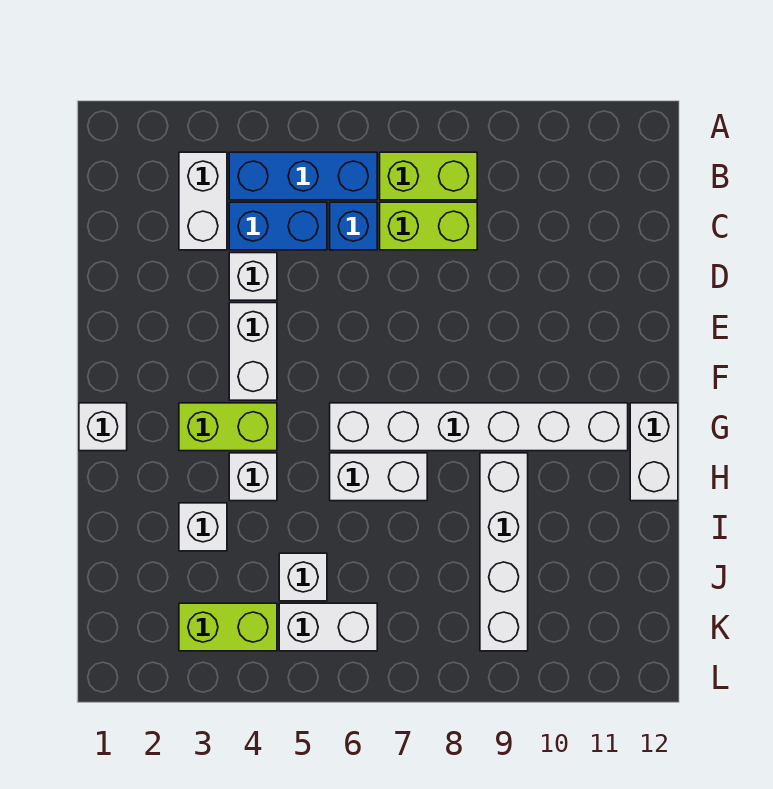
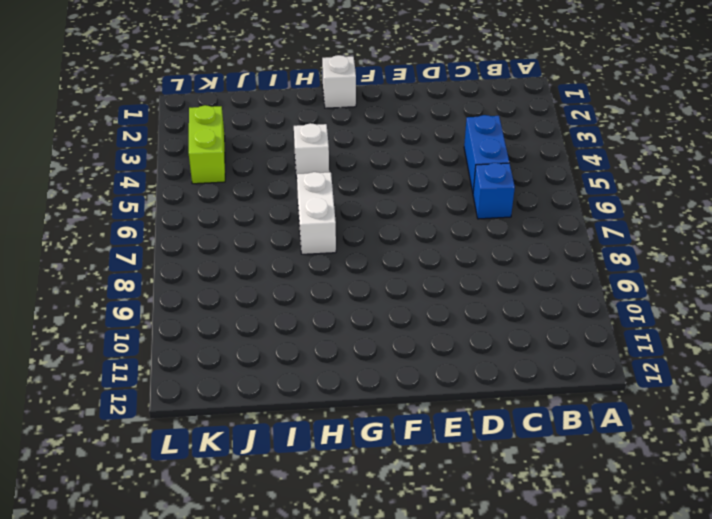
none -> white 1x2 brick [179,152,227,250]
none -> blue 1x3 brick [229,152,377,200]
none -> lime 1x2 brick [380,152,477,200]

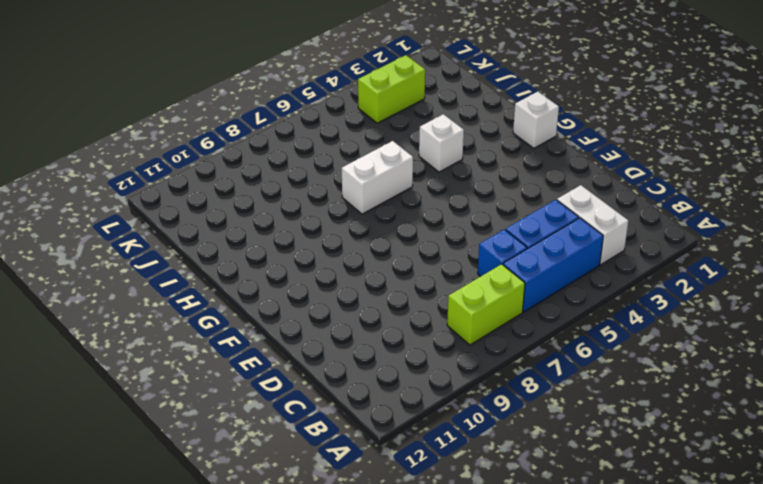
none -> lime 1x2 brick [380,202,477,250]
none -> white 1x1 brick [229,253,277,300]
none -> white 1x2 brick [229,303,277,400]

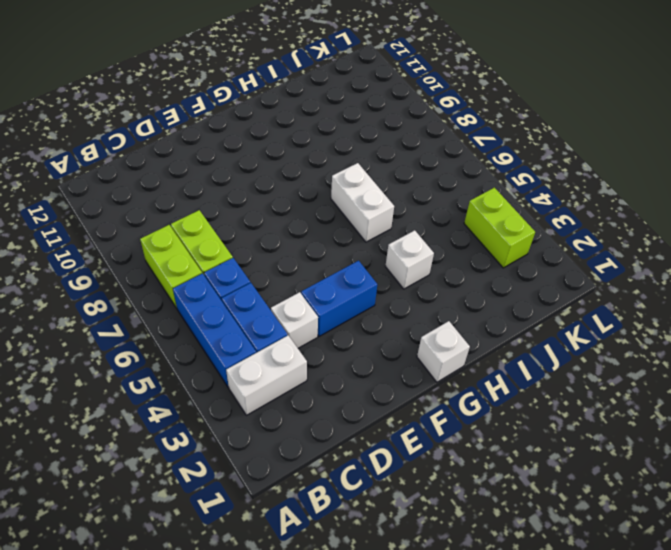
blue 1x2 brick [301,261,377,336] -> white 1x2 brick [229,303,277,400]
none -> lime 1x2 brick [179,403,277,451]
none -> white 1x6 brick [330,403,628,451]
none -> white 1x2 brick [630,403,678,501]

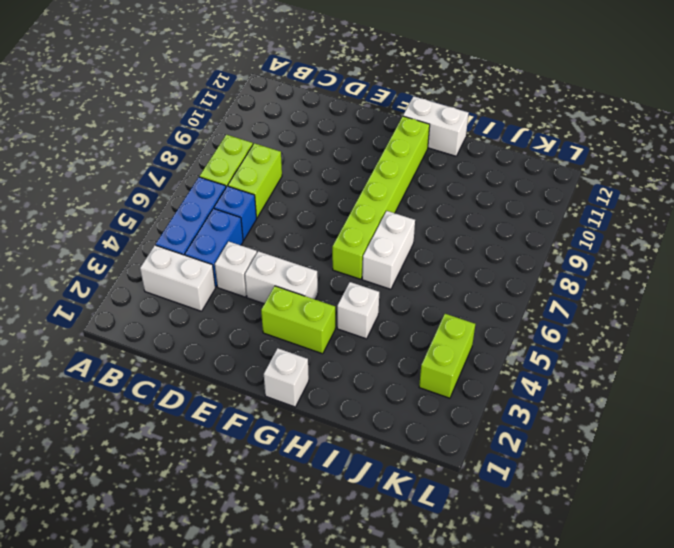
lime 1x2 brick [261,286,335,354] -> lime 1x2 brick turned to [179,403,277,451]
lime 1x6 brick [332,116,430,279] -> white 1x6 brick [330,403,628,451]
none -> white 1x4 brick [480,453,528,651]
none -> white 1x1 brick [179,503,227,551]
none -> white 1x1 brick [279,553,327,601]

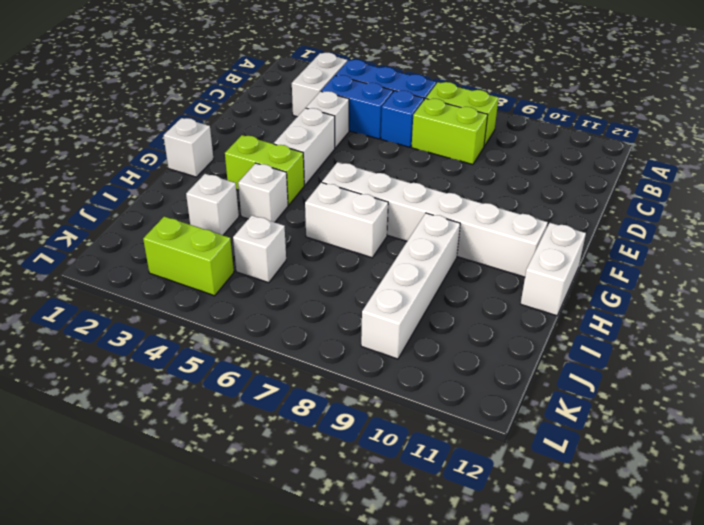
none -> white 1x2 brick [279,603,377,651]

